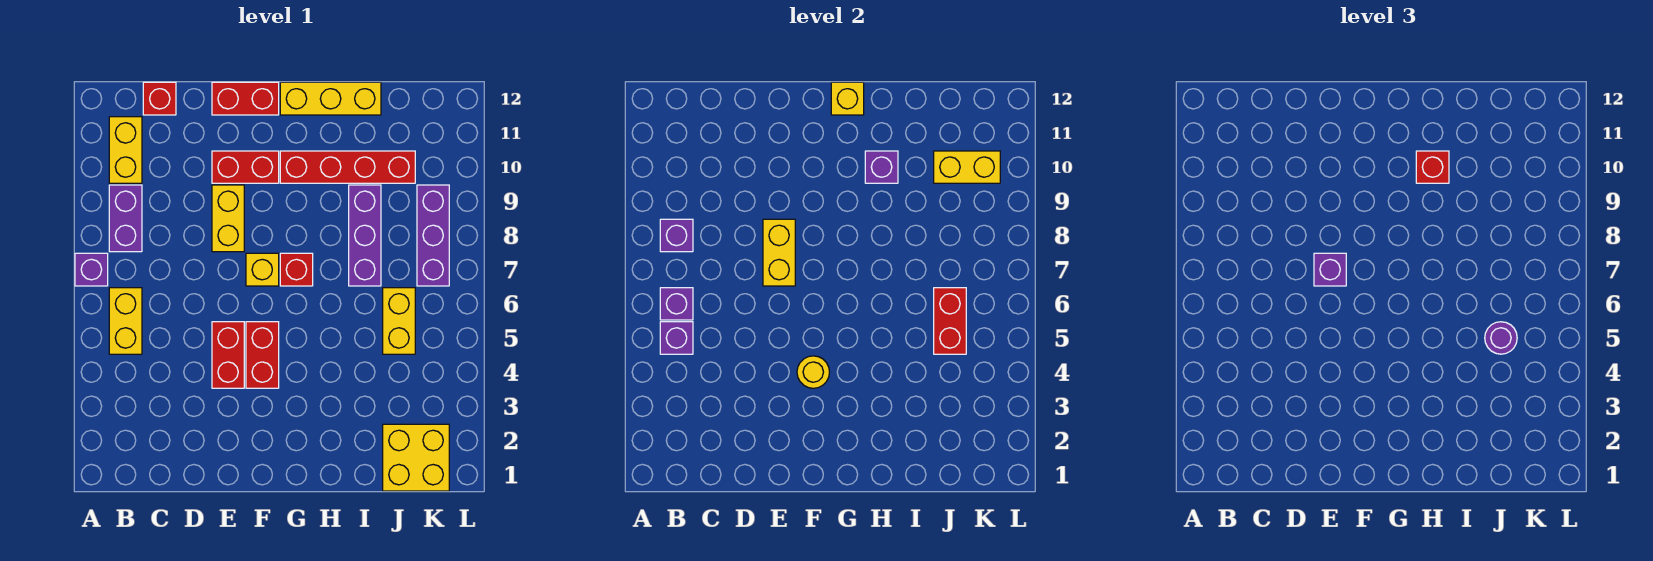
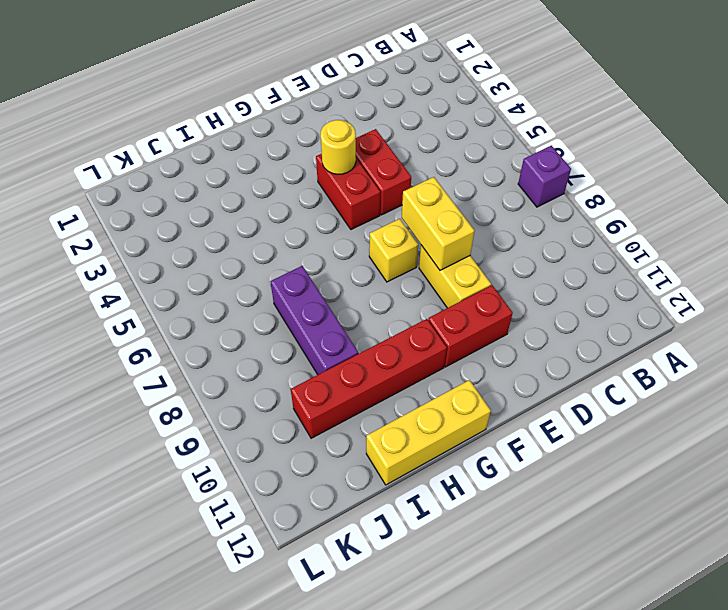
none -> yellow 1x2 brick [109,288,142,354]
none -> purple 1x2 brick [109,185,142,252]
none -> yellow 1x2 brick [109,117,142,183]
none -> red 1x1 brick [143,82,176,115]

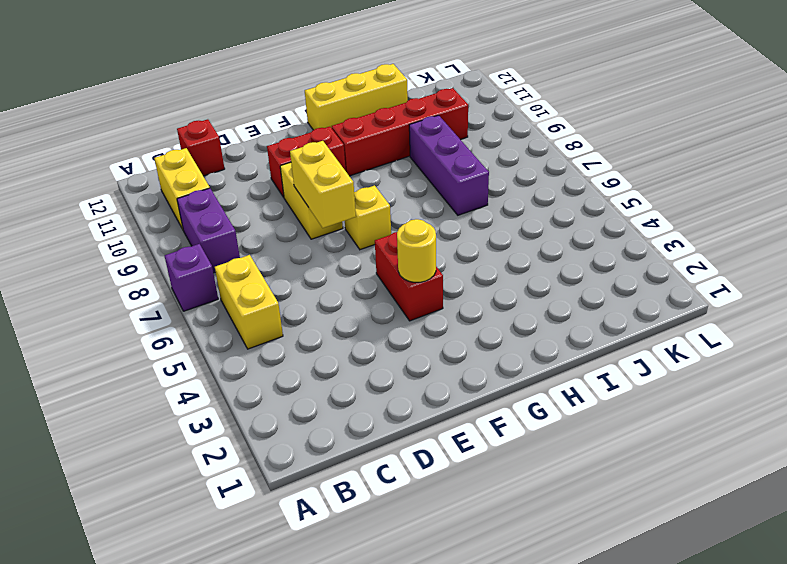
none -> red 1x2 brick [212,322,244,388]
none -> red 1x2 brick [212,82,279,115]
none -> red 1x1 brick [280,253,313,286]
none -> yellow 2x2 brick [383,424,449,491]

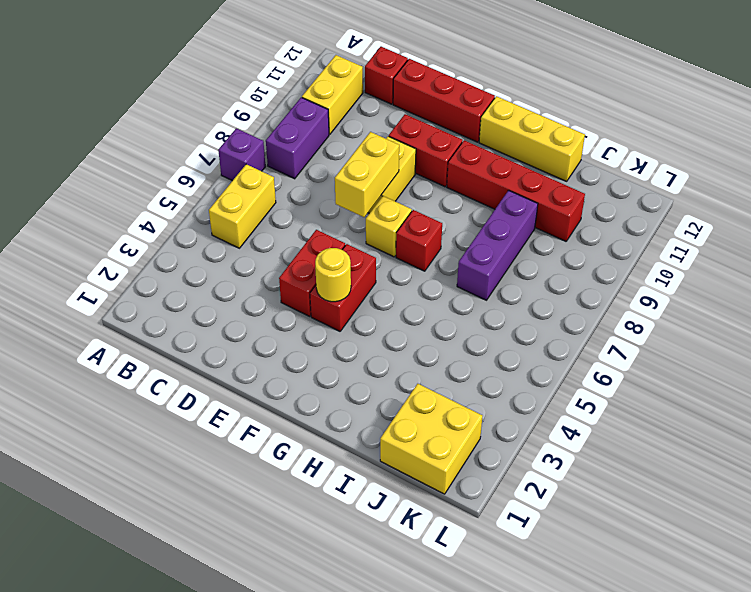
red 1x3 brick [393,59,495,142] -> red 1x2 brick [212,82,279,115]
none -> yellow 1x2 brick [383,288,415,354]
none -> purple 1x3 brick [417,185,449,286]
none -> purple 1x1 brick [660,322,693,354]
none -> purple 1x1 brick [660,288,693,320]

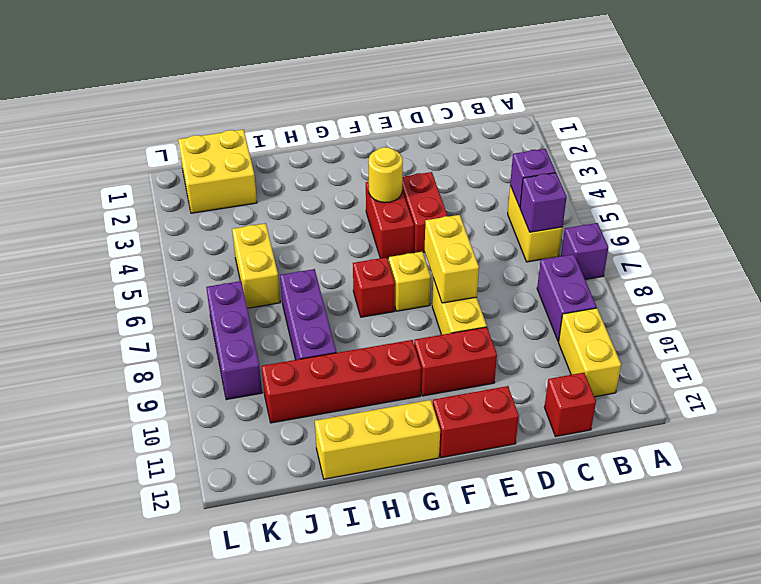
none -> purple 1x1 brick [660,219,693,252]
none -> yellow 1x1 brick [831,82,864,115]
none -> purple 1x1 brick [865,151,898,183]
none -> red 1x2 brick [934,288,966,354]

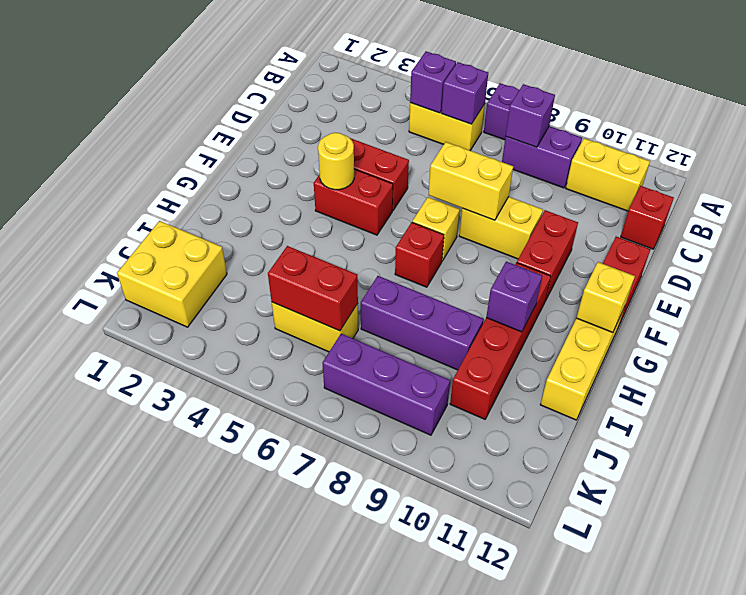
none -> yellow 1x2 brick [934,151,1000,183]
none -> purple 1x1 brick [1314,253,1346,286]
none -> red 1x1 brick [1416,151,1449,183]
none -> purple 1x1 round brick [1485,322,1517,354]

